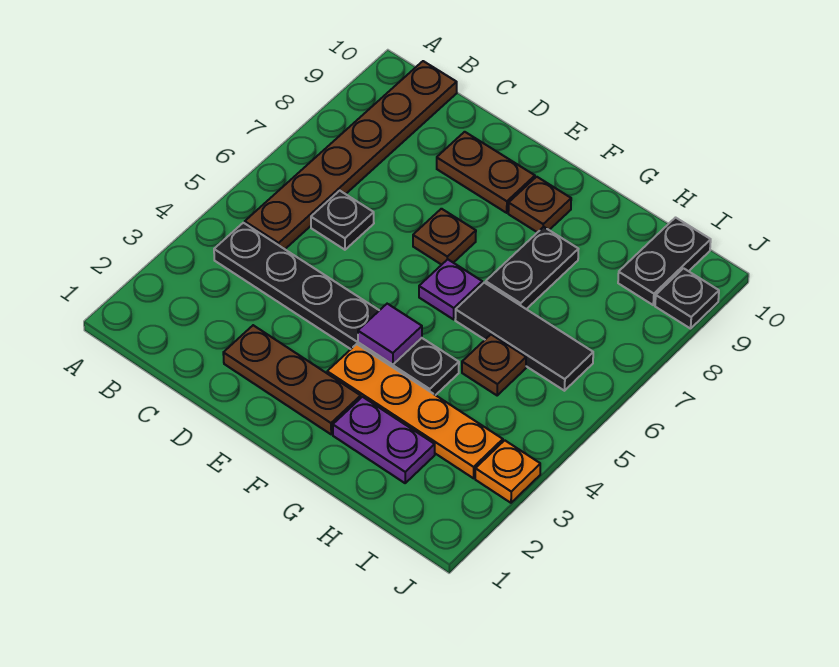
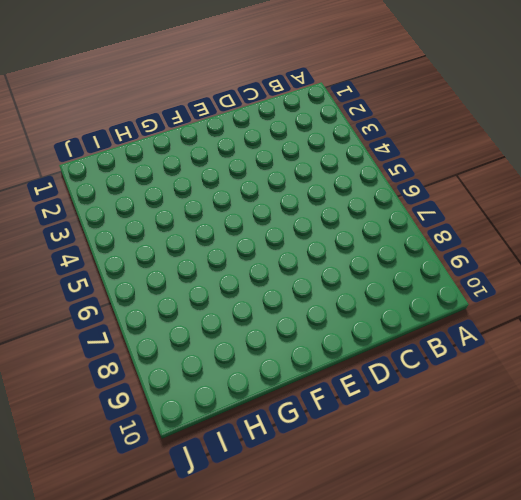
none -> black 1x6 plate [214,223,459,395]
none -> brown 1x6 plate [245,61,457,249]
none -> black 1x1 plate [311,191,374,250]

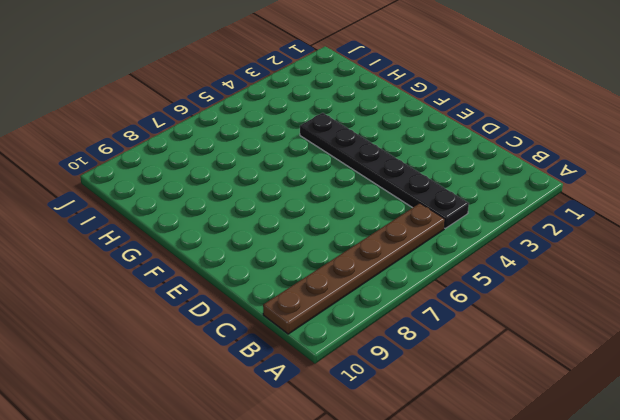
none -> black 1x1 plate [311,191,374,250]
none -> brown 1x3 plate [223,325,361,434]
none -> brown 1x2 plate [437,132,535,213]

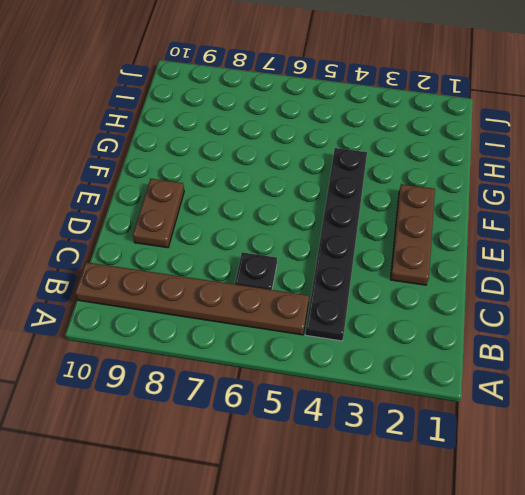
none -> brown 1x1 plate [413,209,476,265]
none -> orange 1x4 plate [327,344,503,478]
none -> purple 1x1 plate [419,259,482,319]

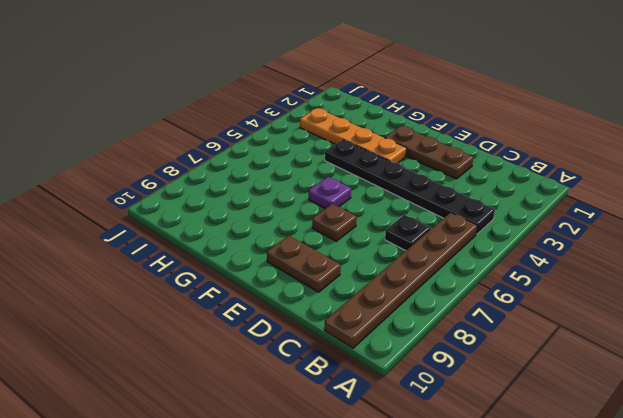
none -> brown 1x1 plate [508,177,571,232]
none -> purple 1x2 plate [333,397,435,483]
none -> black 1x3 tile [455,283,593,391]

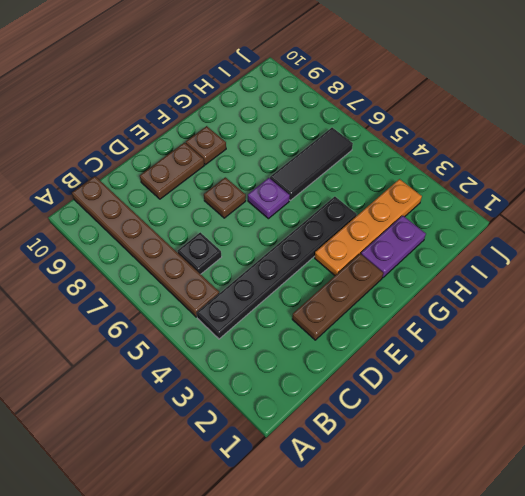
none -> black 1x2 plate [486,227,578,309]
none -> brown 1x1 plate [462,335,526,395]
none -> black 1x2 plate [618,218,711,305]

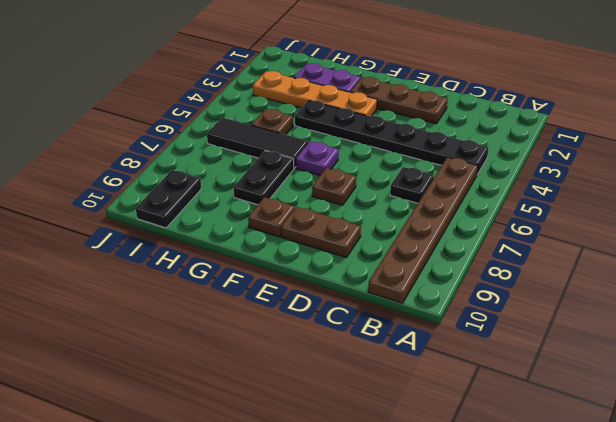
none -> orange 1x1 plate [475,440,540,503]
none -> black 1x1 plate [655,268,719,329]
none -> purple 1x1 tile [358,304,422,365]

